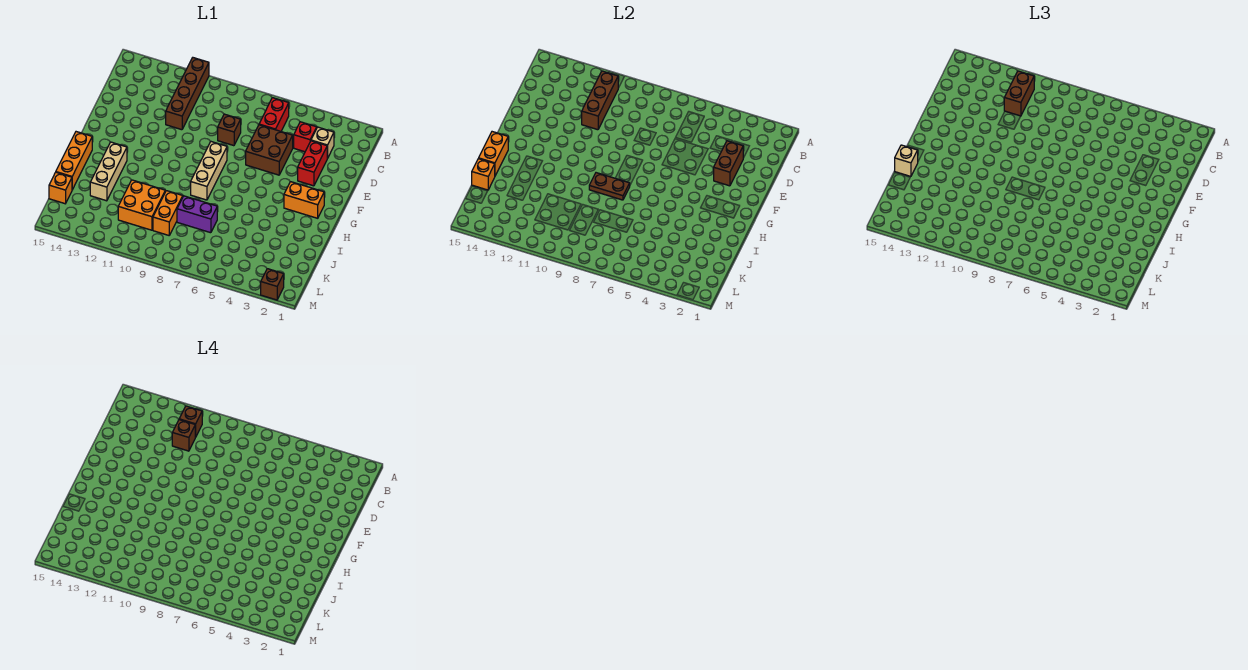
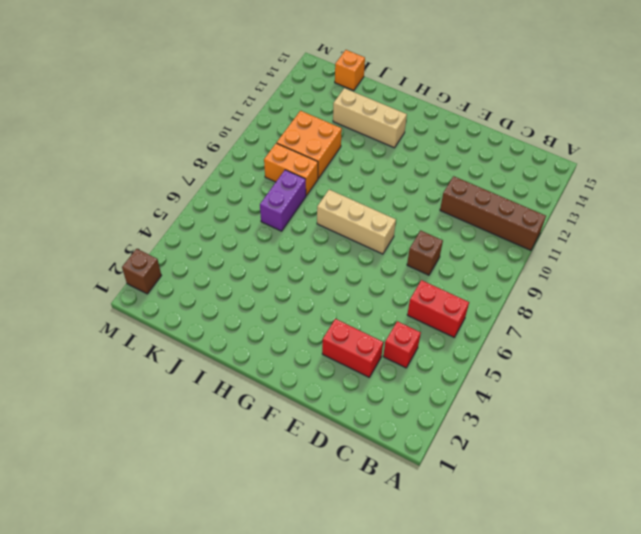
none -> tan 1x1 brick [311,127,334,158]
none -> brown 2x2 brick [246,125,293,175]
none -> orange 1x2 brick [284,182,324,218]

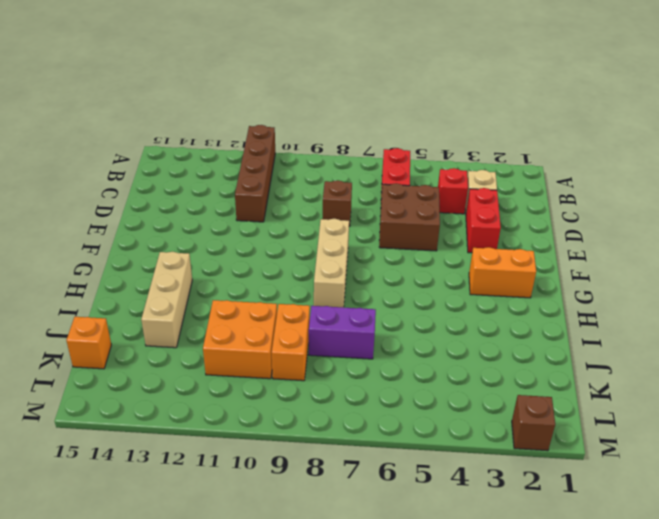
none -> orange 1x3 brick [56,132,92,190]
none -> brown 1x3 brick [582,71,618,130]
none -> brown 1x2 brick [714,141,743,186]

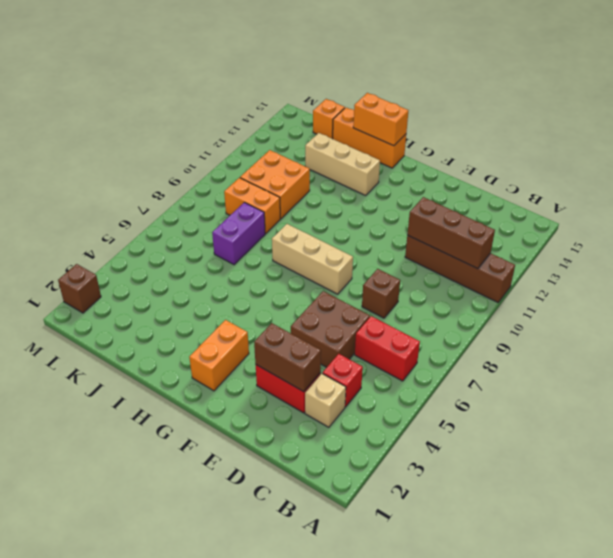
none -> brown 1x2 plate [589,173,630,200]
none -> orange 1x1 brick [472,159,495,190]
none -> brown 1x2 brick [1004,71,1034,116]

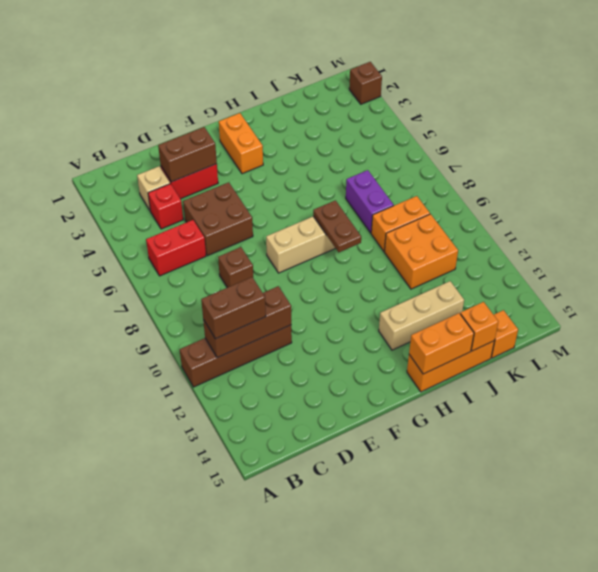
none -> tan 1x1 brick [895,145,918,176]
none -> brown 1x1 brick [179,406,202,437]
none -> brown 1x1 brick [172,420,195,451]

